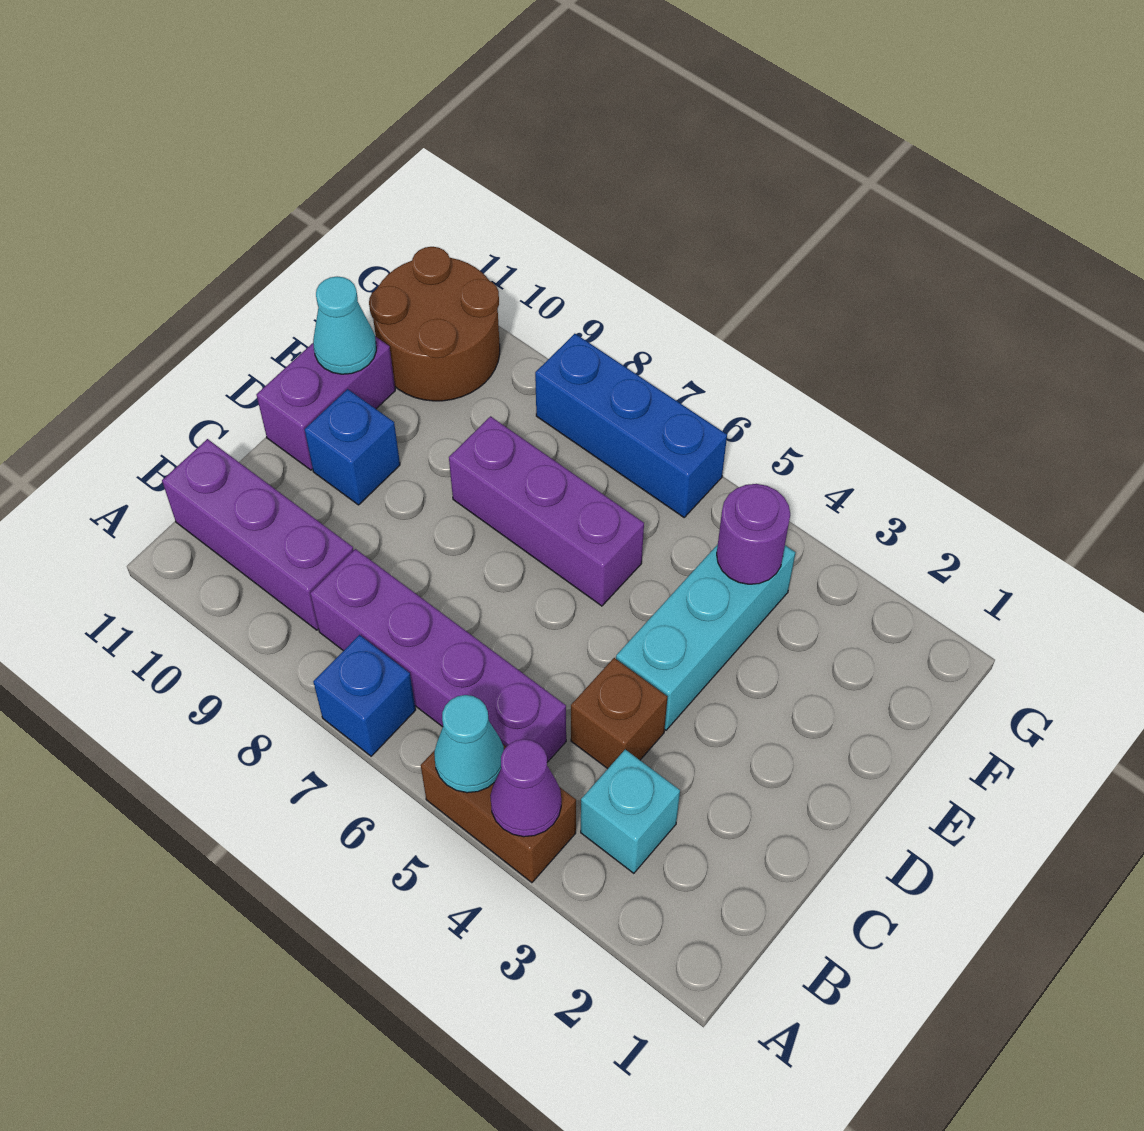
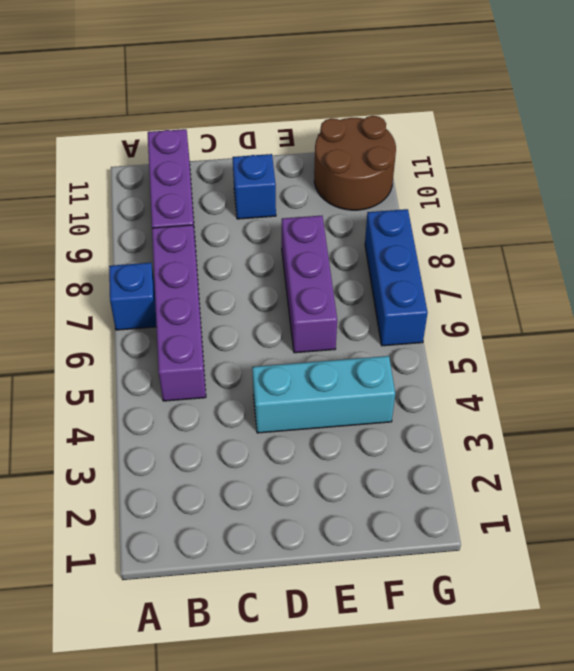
none -> brown 1x2 brick [421,744,576,883]
none -> cyan 1x1 brick [581,750,680,873]
none -> brown 1x1 brick [571,658,668,769]

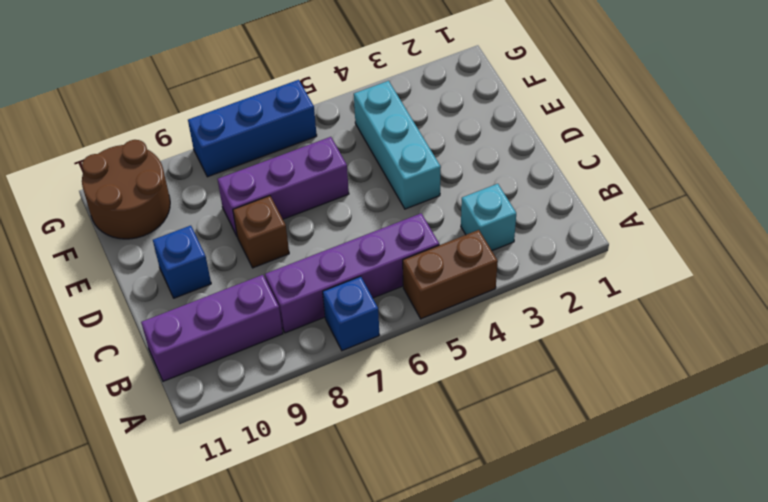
brown 1x1 brick [233,196,289,268] -> brown 1x1 brick moved to [571,658,668,769]
none -> purple 1x2 brick [257,336,395,470]
none -> purple 1x1 cone [490,739,561,837]
none -> cyan 1x1 cone [434,695,504,793]

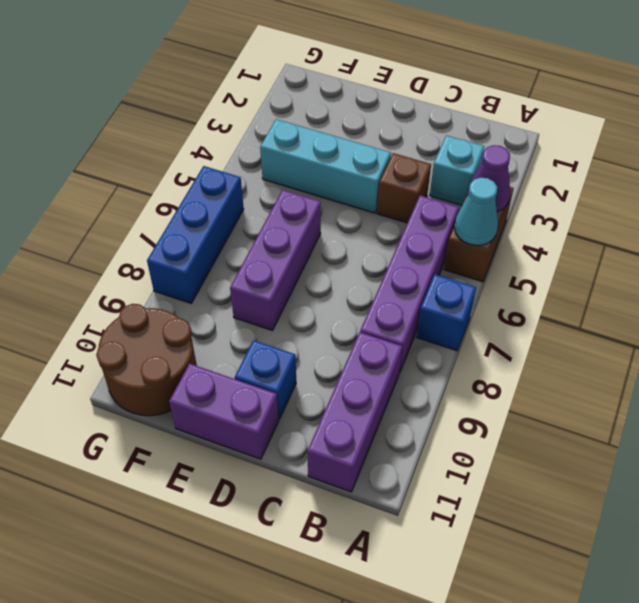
none -> cyan 1x1 cone [313,276,376,374]
none -> purple 1x1 round brick [717,484,790,584]

